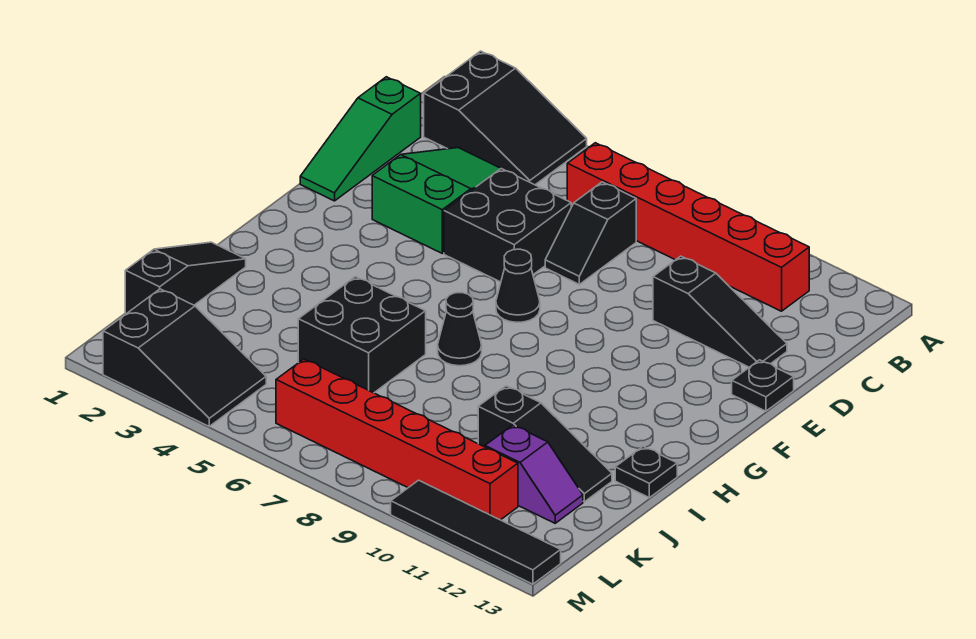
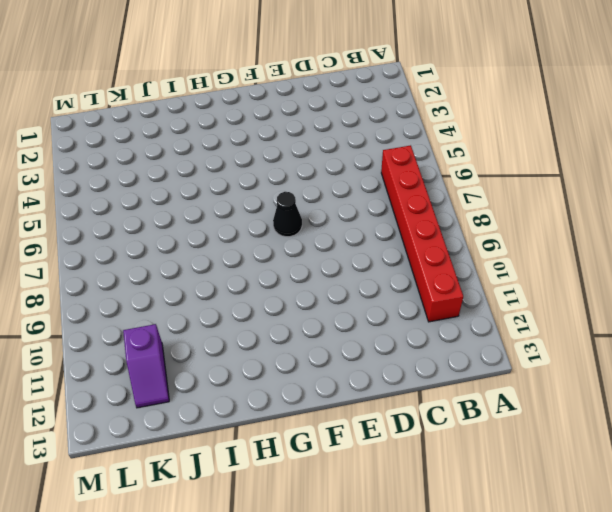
none -> black 2x3 slope [424,51,587,185]
none -> green 1x3 slope [300,77,421,201]
none -> green 2x3 slope [372,148,501,253]

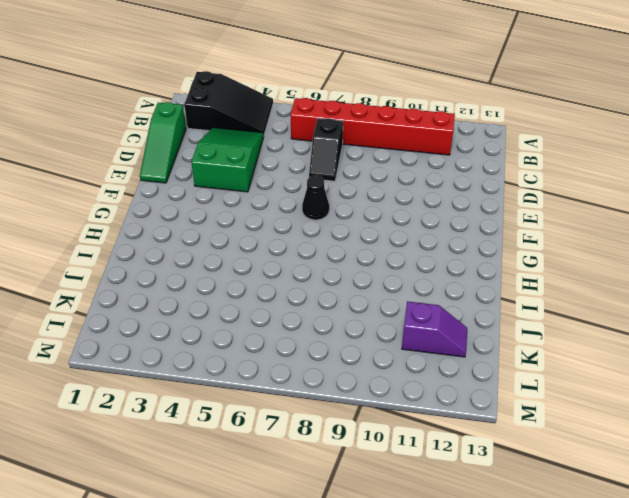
none -> black 2x2 brick [444,169,571,282]
none -> black 1x3 slope [653,256,787,367]
none -> black 1x1 plate [732,360,794,411]

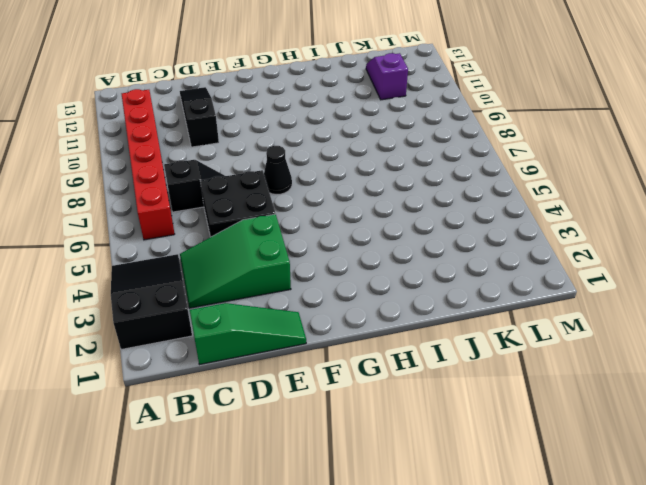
none -> black 1x1 plate [732,360,794,411]
none -> black 1x1 cone [438,293,482,366]
none -> black 1x3 slope [125,242,246,314]

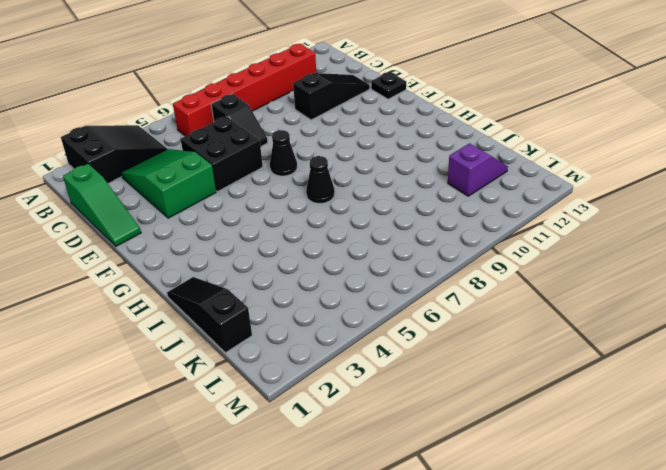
none -> black 2x2 brick [298,277,426,393]
none -> black 1x1 plate [615,447,677,498]
none -> black 1x3 slope [478,386,612,502]

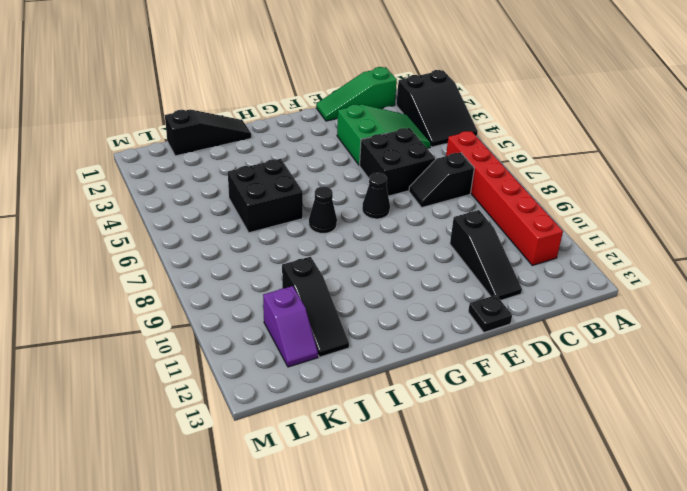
none -> black 1x1 plate [615,447,677,498]
none -> black 2x3 slope [103,289,266,426]
none -> red 1x6 brick [276,359,518,520]

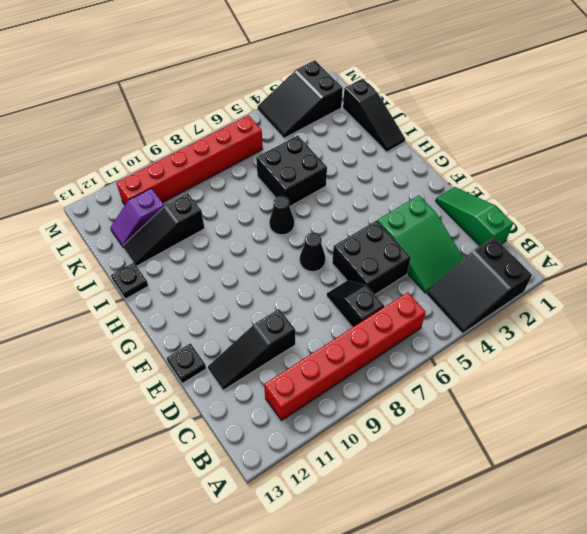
none -> black 1x4 tile [391,480,561,584]

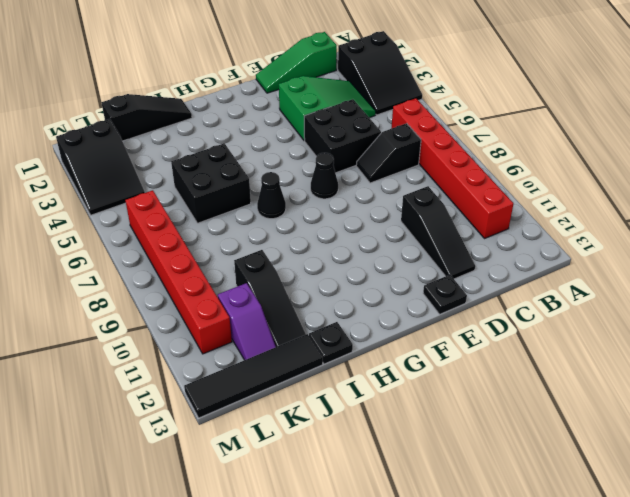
black 1x4 tile [184,334,323,418] -> black 1x4 tile turned to [391,480,561,584]

